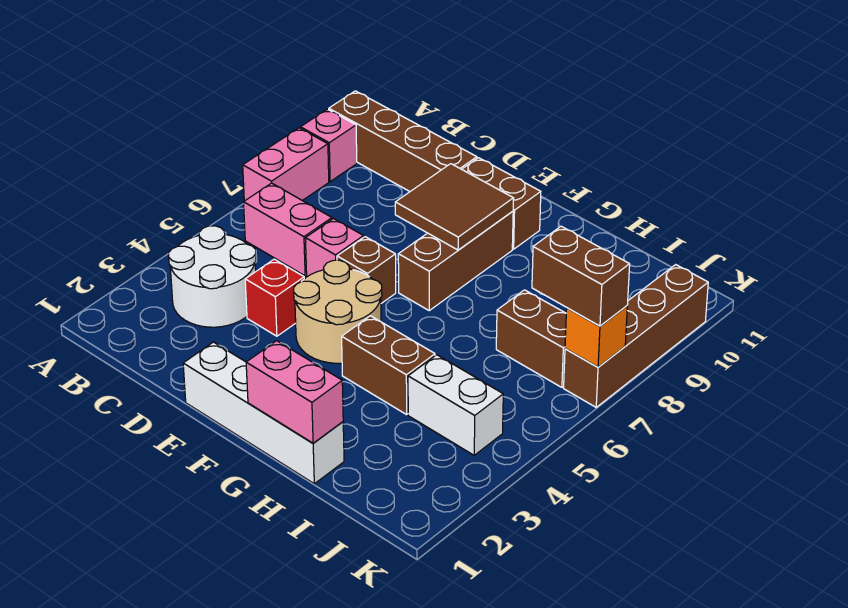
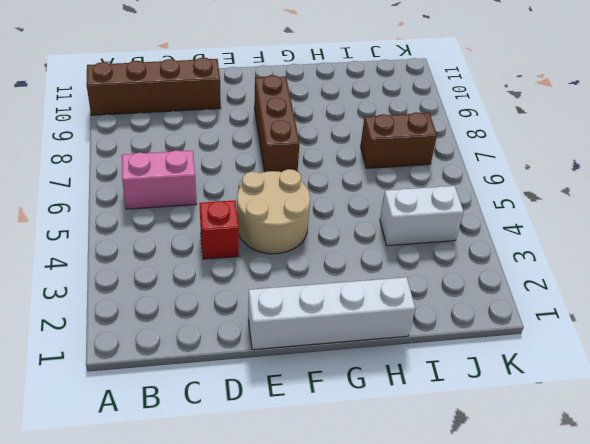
none -> pink 1x2 brick [243,128,329,201]
none -> pink 1x1 brick [300,109,357,181]
none -> white 2x2 round brick [169,226,256,327]

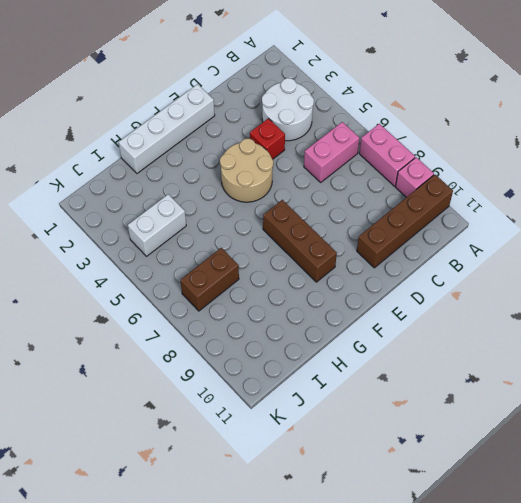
none -> pink 1x1 brick [305,219,364,277]
none -> brown 1x1 brick [337,237,396,303]
none -> brown 1x2 brick [462,158,541,249]

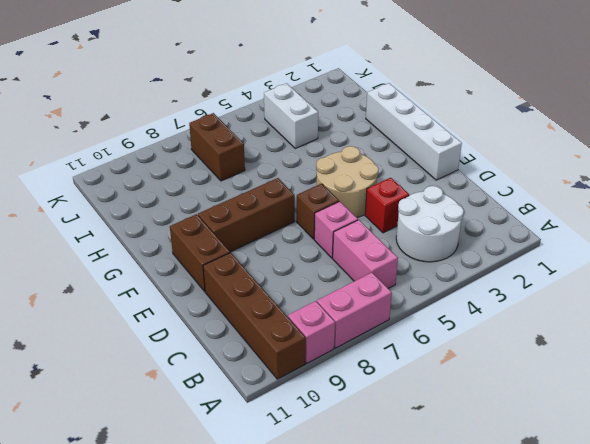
none -> brown 1x2 brick [342,316,435,415]
none -> brown 1x4 brick [564,265,708,407]
none -> brown 2x2 tile [395,164,514,250]

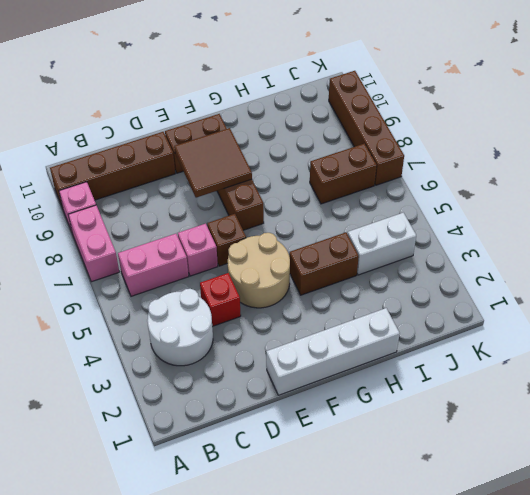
none -> pink 1x2 brick [246,341,343,443]
none -> orange 1x1 brick [565,306,627,367]
none -> brown 1x2 brick [532,226,630,326]

